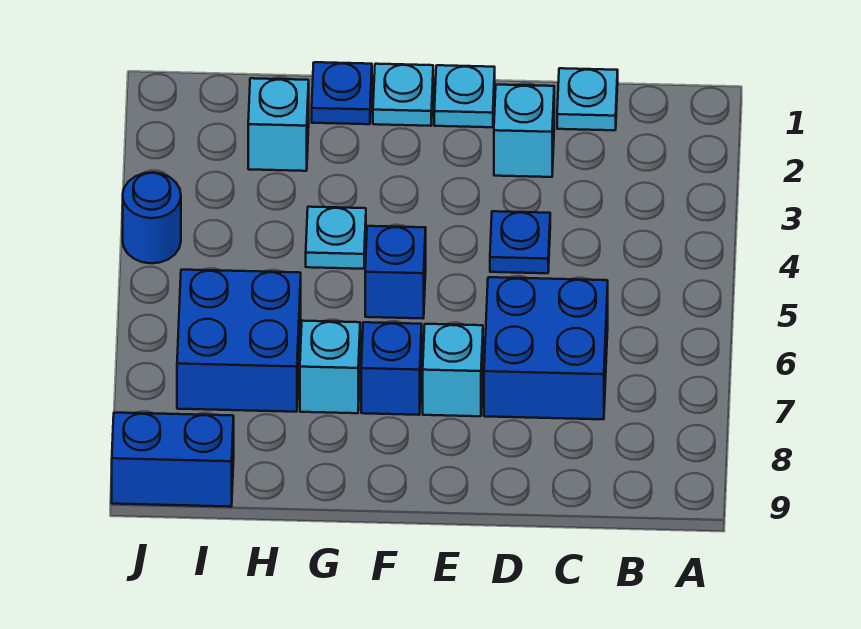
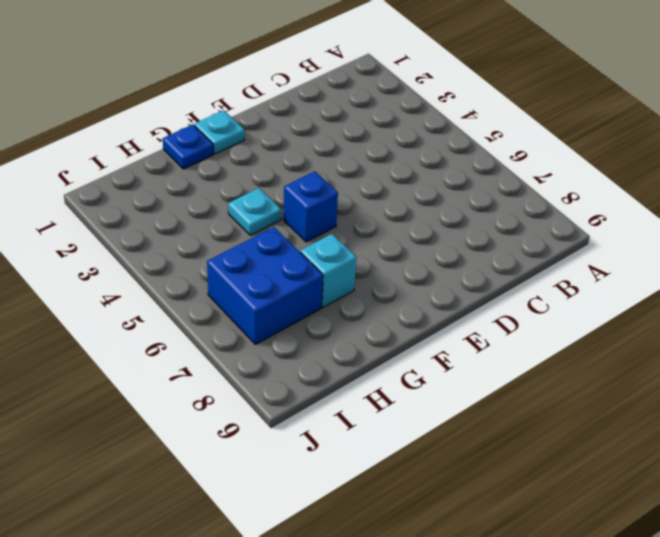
none -> cyan 1x1 plate [557,68,618,130]
none -> blue 2x2 brick [484,277,608,419]
none -> cyan 1x1 brick [494,85,554,177]

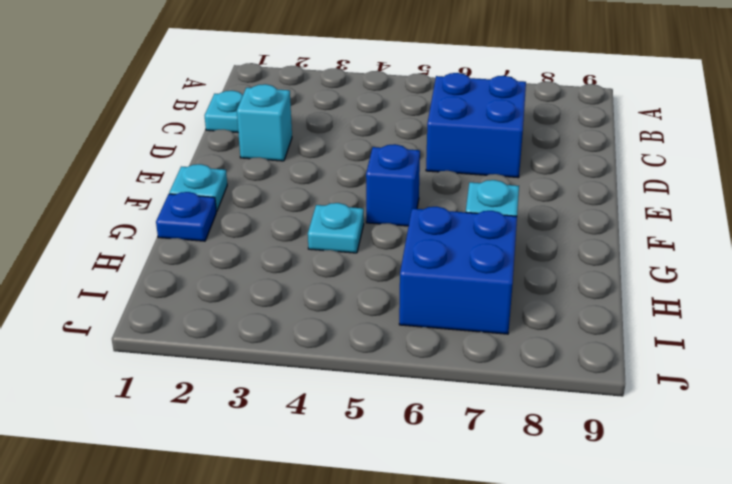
none -> blue 1x1 plate [490,211,550,273]
none -> cyan 1x1 plate [434,65,495,127]
none -> cyan 1x1 brick [423,324,483,416]

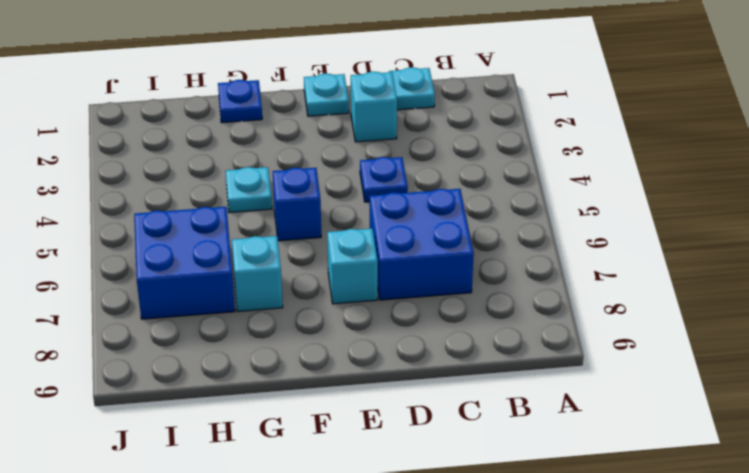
none -> cyan 1x1 plate [373,64,433,126]
none -> blue 1x1 brick [361,322,422,415]
none -> cyan 1x1 brick [248,78,309,171]

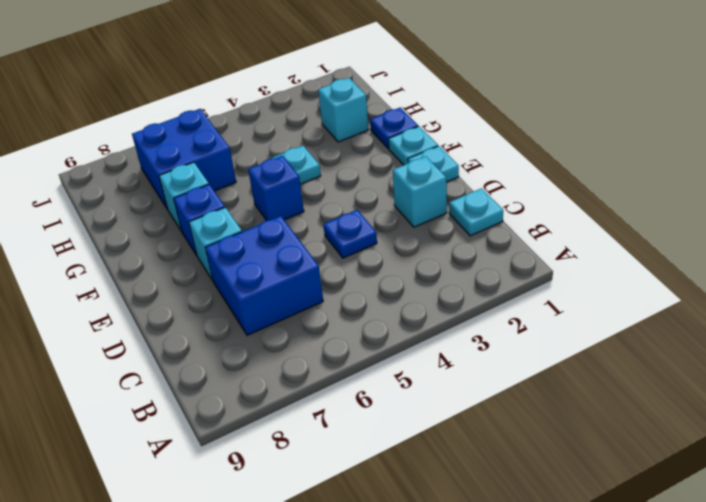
none -> blue 1x2 brick [112,413,234,507]
none -> blue 1x1 round brick [123,172,181,263]

